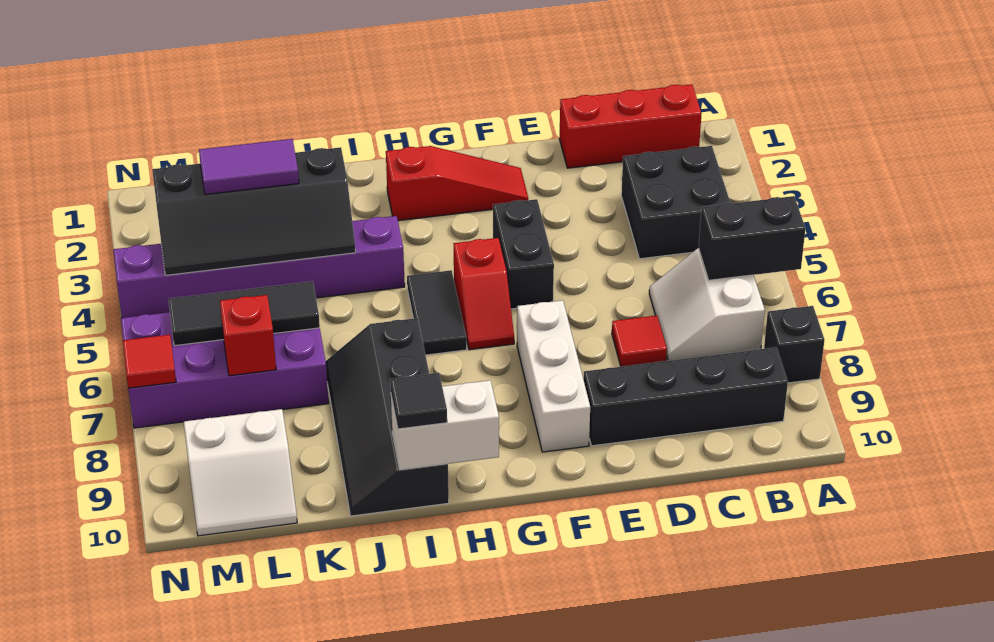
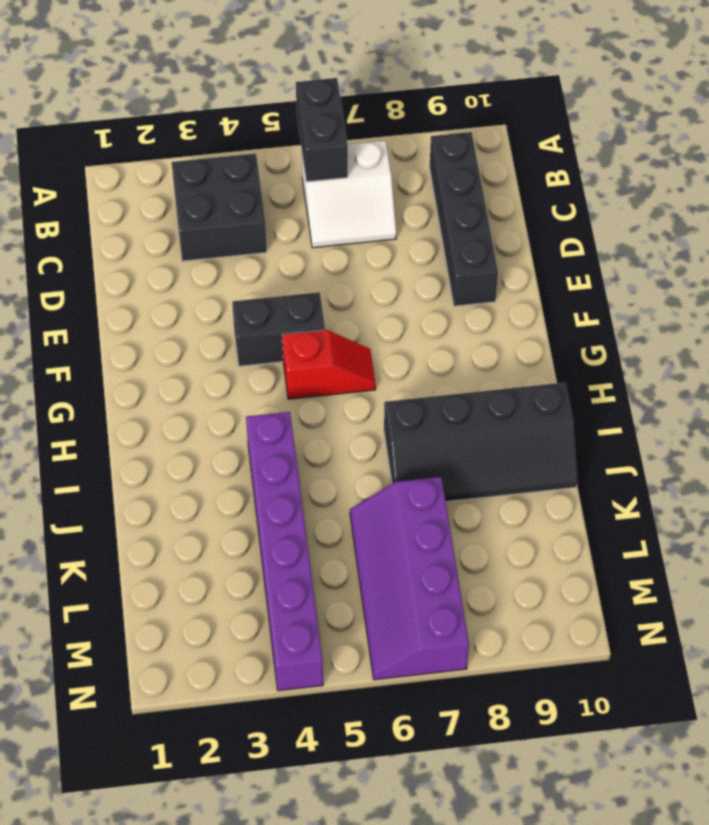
purple 2x4 slope [350,477,469,680] -> purple 2x4 brick [121,312,328,428]
none -> black 1x1 brick [764,306,825,383]
none -> red 1x3 brick [559,84,702,168]
none -> red 1x1 tile [612,316,667,367]

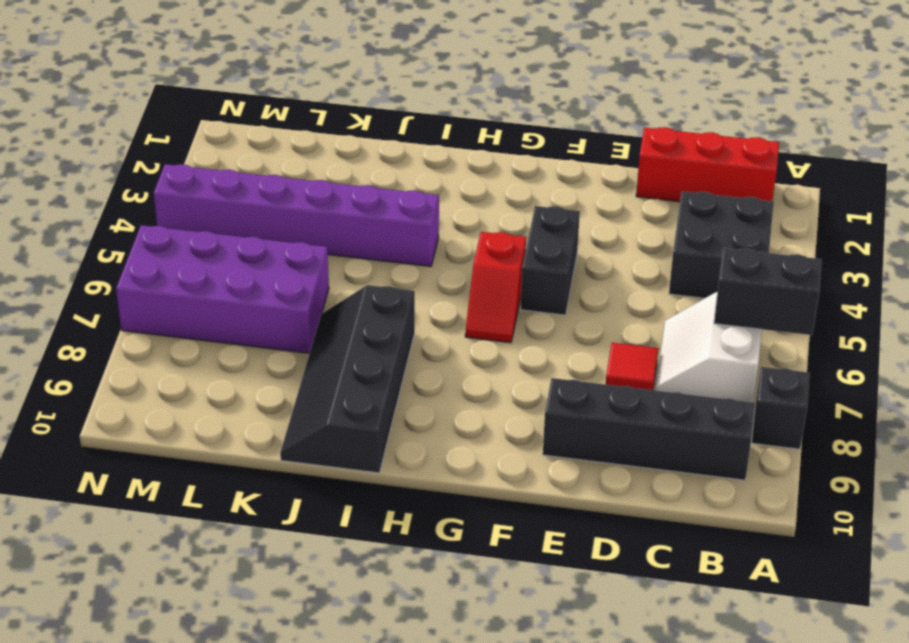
none -> red 1x3 slope [386,146,528,221]
none -> white 1x3 brick [517,300,590,452]
none -> black 1x2 tile [407,270,467,355]

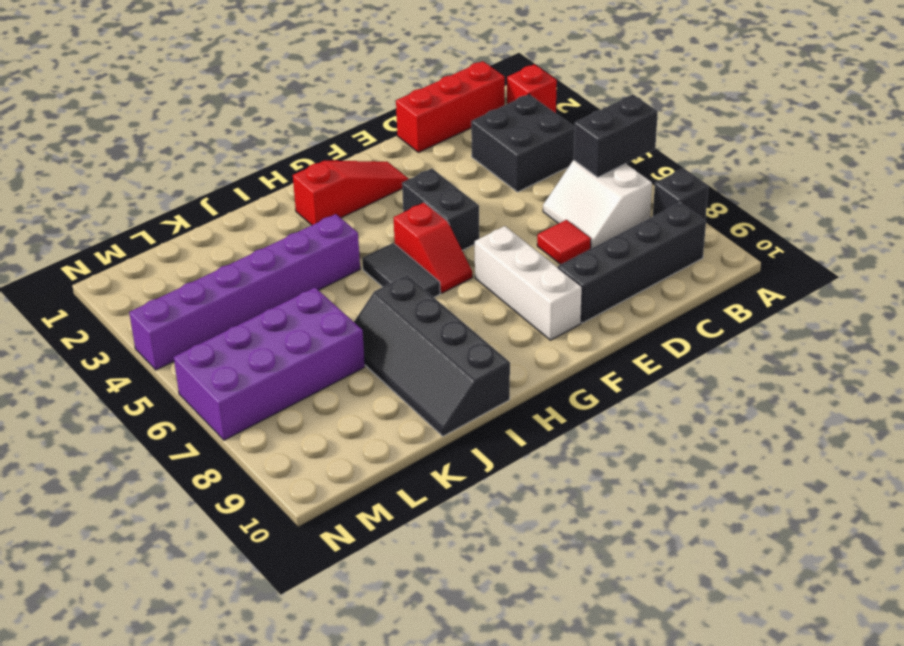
red 1x1 brick [507,64,557,113] -> red 1x1 brick moved to [220,295,276,376]
none -> white 2x2 slope [184,409,297,536]
none -> white 1x2 brick [391,380,499,470]
none -> black 2x4 slope [152,147,356,275]

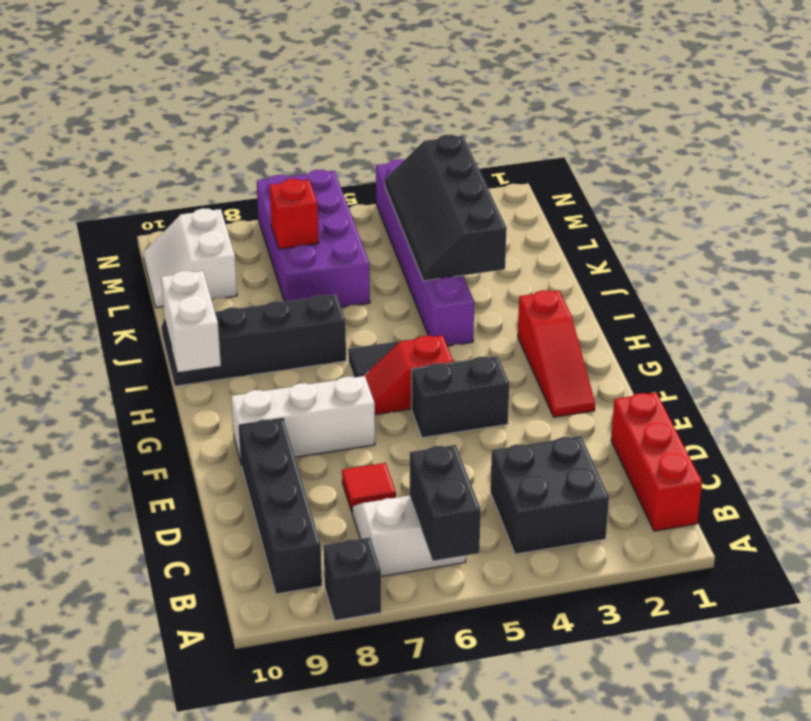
none -> black 1x3 tile [168,281,320,346]
none -> red 1x1 tile [123,335,176,388]
none -> black 1x1 tile [390,373,447,429]

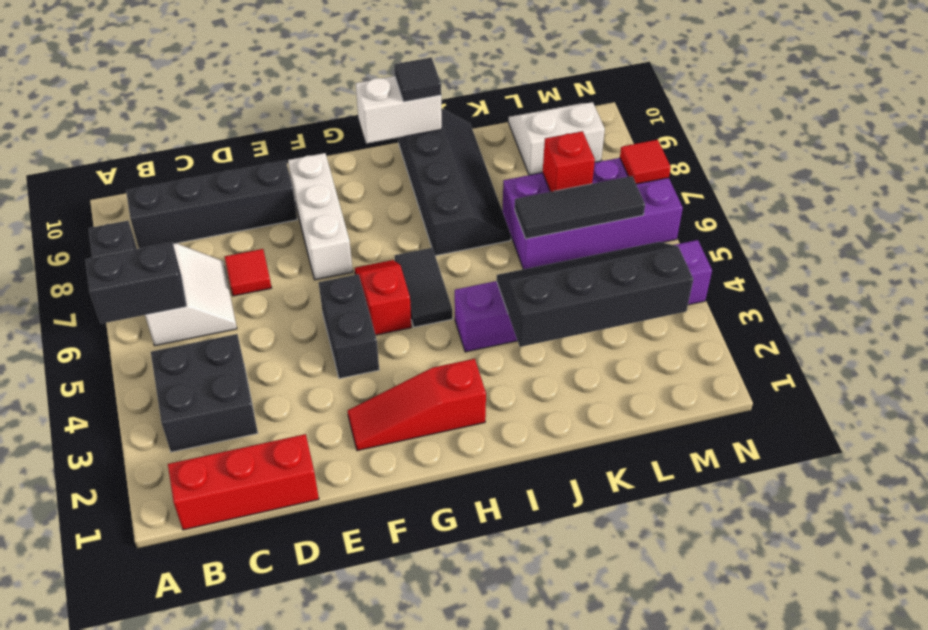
none -> purple 1x2 tile [199,139,299,195]

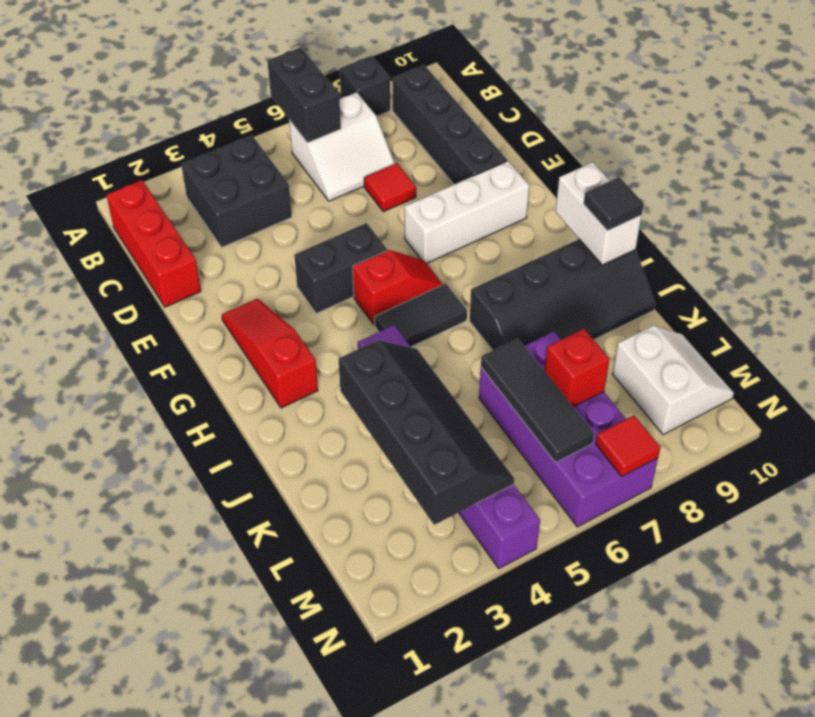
none -> purple 1x2 tile [199,139,299,195]

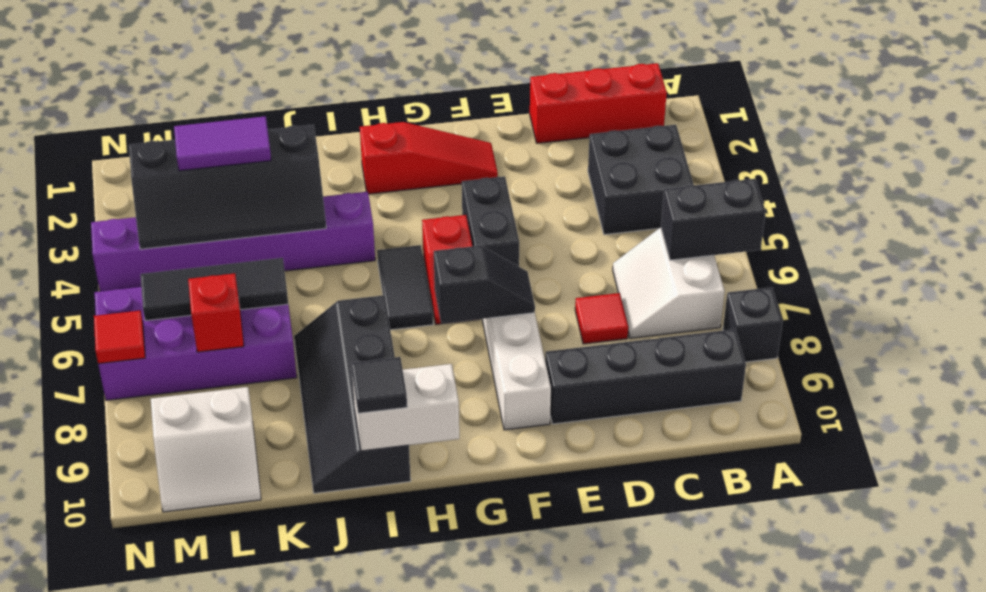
black 1x2 slope [434,246,535,324] -> none

